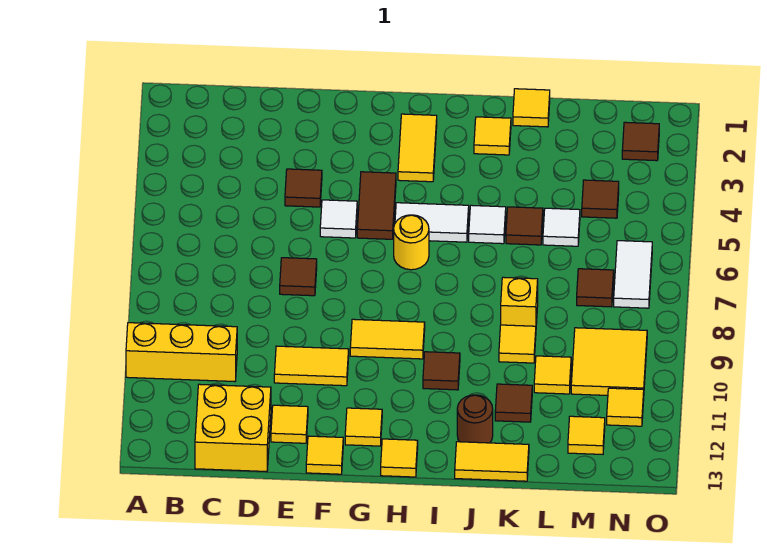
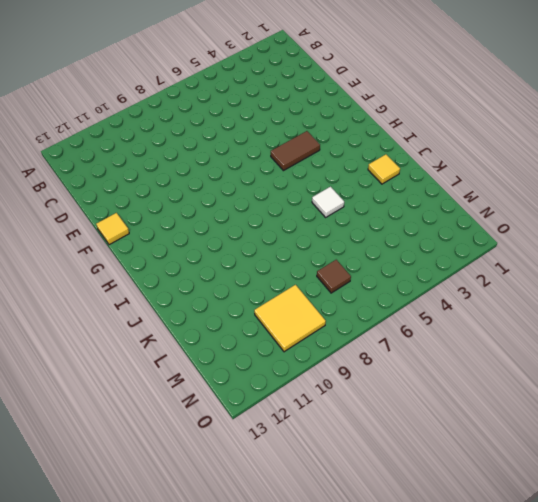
none -> yellow 1x3 brick [126,323,237,382]
none -> yellow 2x2 brick [195,384,271,471]
none -> brown 1x1 tile [285,169,322,207]
none -> brown 1x1 tile [280,258,317,296]

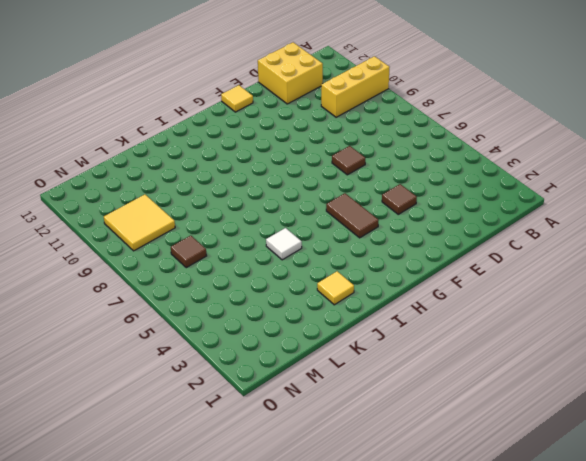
none -> yellow 1x2 tile [274,346,349,386]
none -> yellow 1x1 tile [271,405,308,443]
none -> white 1x1 tile [320,200,357,238]
none -> yellow 1x2 tile [350,319,425,359]

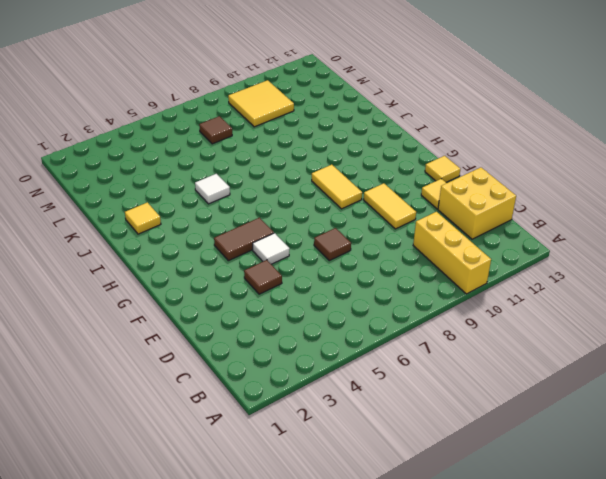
none -> yellow 1x1 tile [345,408,382,446]
none -> yellow 1x2 tile [398,114,437,182]
none -> white 1x2 tile [395,203,469,242]
none -> yellow 1x1 round brick [394,215,429,270]

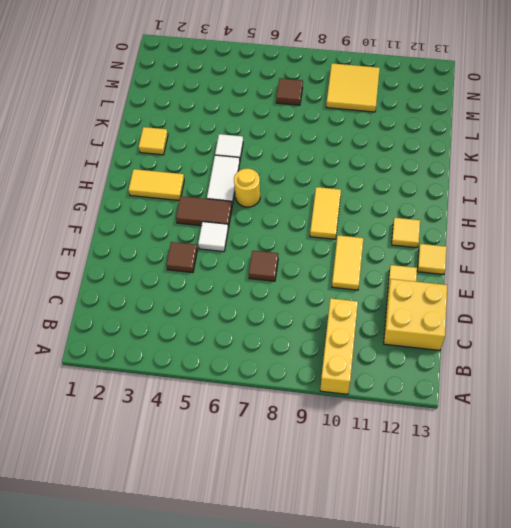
none -> yellow 1x1 tile [381,439,418,477]
none -> brown 1x1 tile [423,352,460,390]
none -> brown 1x1 round brick [457,395,493,443]
none -> yellow 1x2 tile [455,442,529,481]

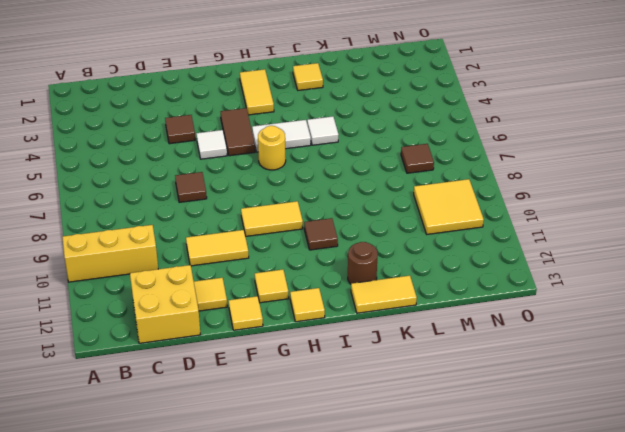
none -> yellow 1x1 tile [513,89,550,127]
none -> brown 1x1 tile [506,207,543,245]
none -> yellow 1x1 brick [501,277,538,326]
none -> yellow 1x1 tile [499,325,536,363]

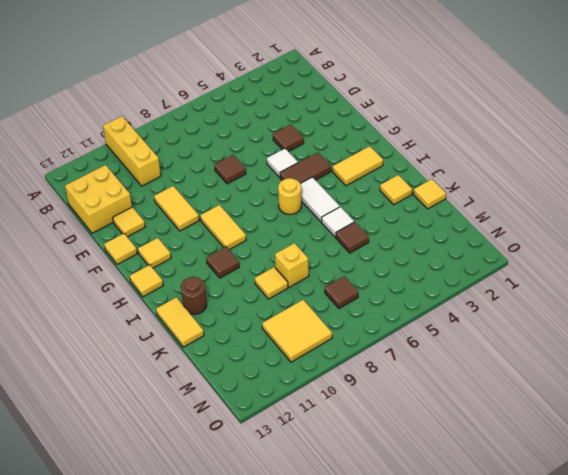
none -> brown 1x1 tile [495,384,532,422]
none -> white 1x1 tile [543,208,580,246]
none -> yellow 1x1 tile [534,356,571,394]
none -> brown 1x1 tile [582,180,619,218]

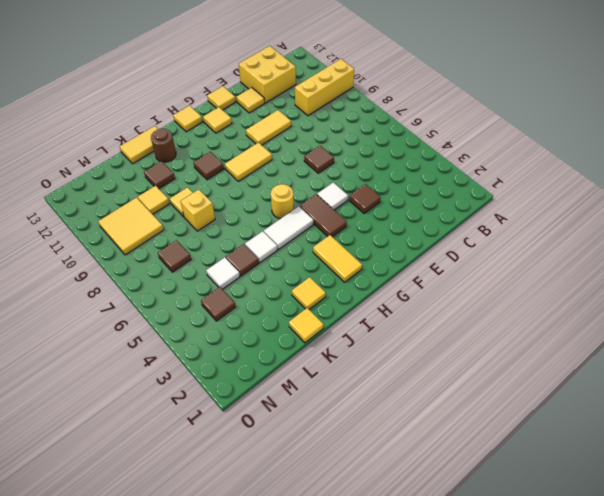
none -> yellow 1x1 tile [568,416,605,454]
none -> brown 1x1 tile [622,122,659,161]
none -> white 1x2 tile [614,241,652,308]
none -> yellow 1x1 tile [607,388,644,426]

